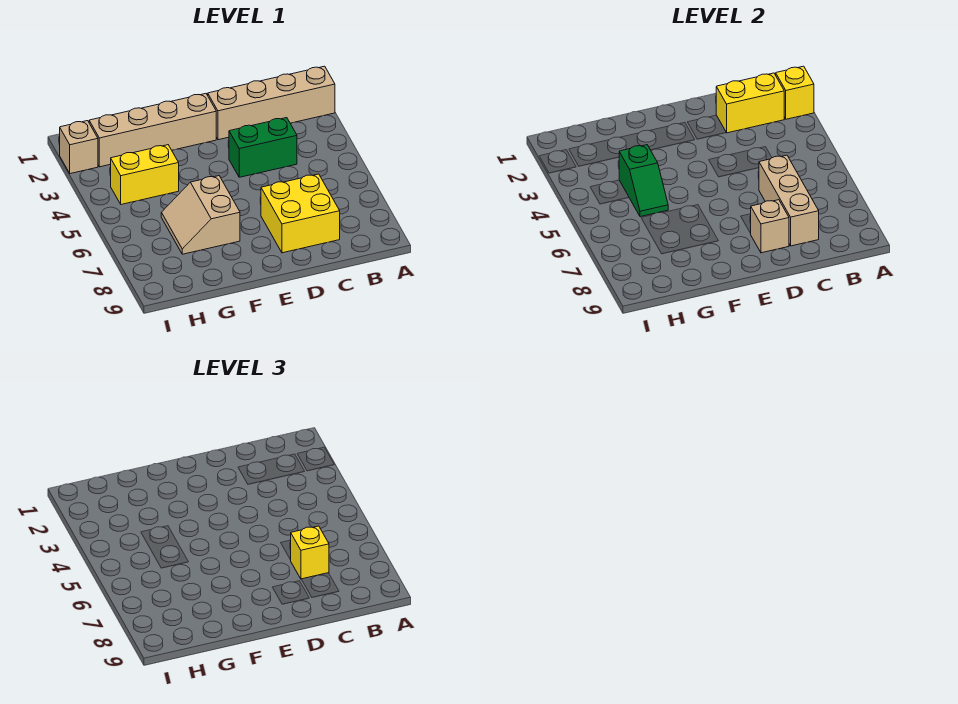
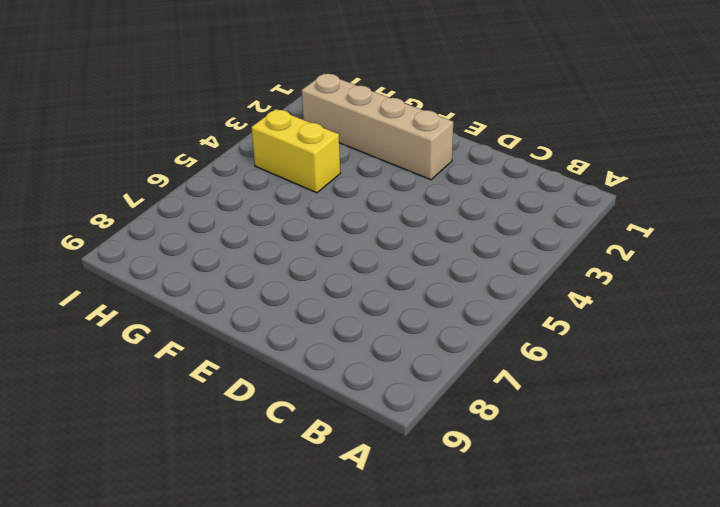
none -> tan 1x4 brick [208,66,335,140]
none -> green 1x2 brick [229,118,297,177]
none -> yellow 2x2 brick [261,174,340,253]

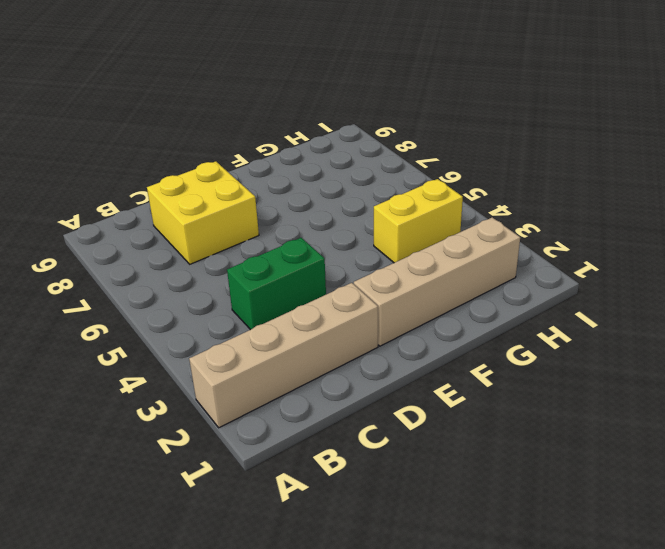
none -> tan 2x2 slope [161,176,240,254]
none -> tan 1x1 brick [60,121,98,174]
none -> yellow 1x1 brick [776,66,814,119]

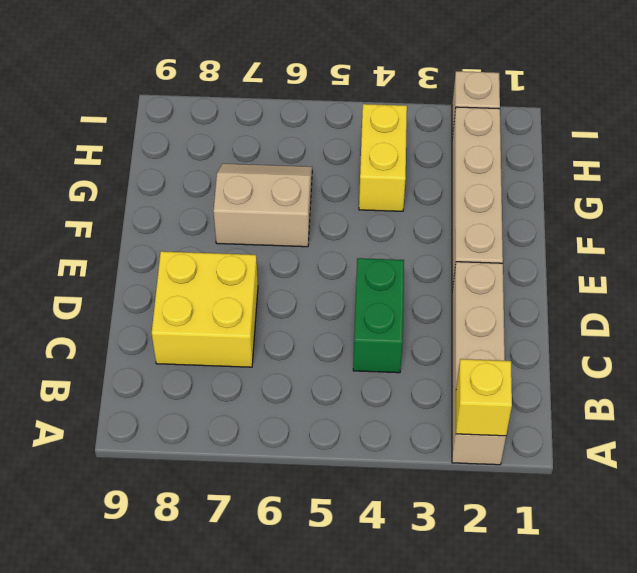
none -> yellow 1x2 brick [716,73,784,133]
none -> tan 1x3 brick [759,155,819,246]
none -> tan 1x1 brick [751,200,789,253]

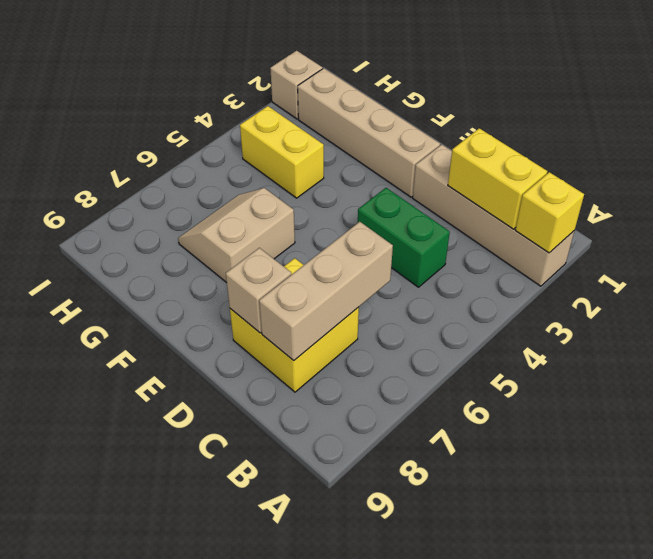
none -> green 1x2 slope [619,145,668,217]
none -> yellow 1x1 brick [291,526,329,579]

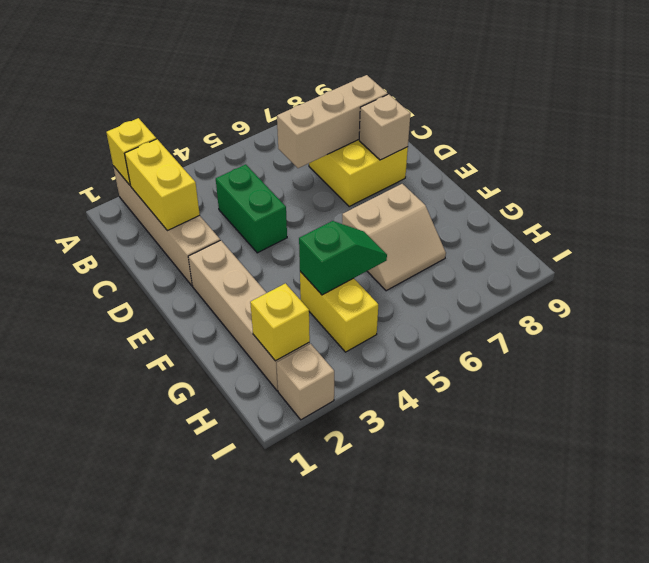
yellow 1x1 brick [250,283,310,361] -> yellow 1x1 brick moved to [291,526,329,579]

